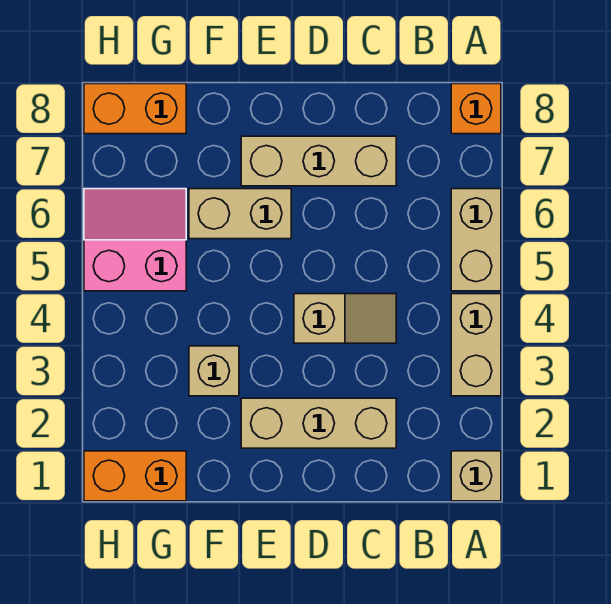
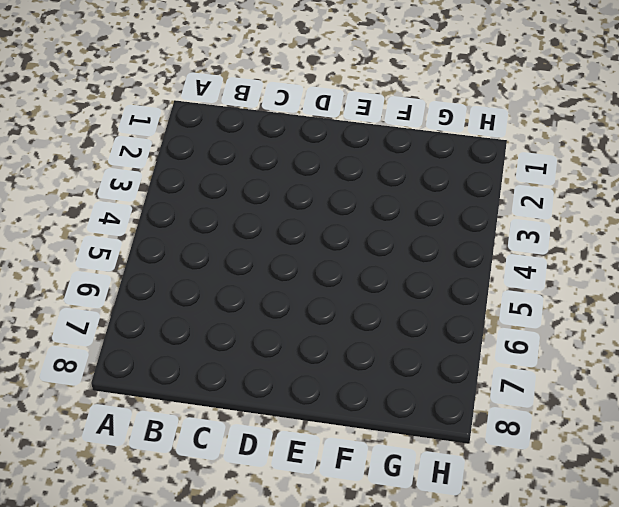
none -> tan 1x1 brick [451,451,501,501]
none -> tan 1x2 brick [451,294,501,396]
none -> tan 1x2 brick [451,189,501,291]

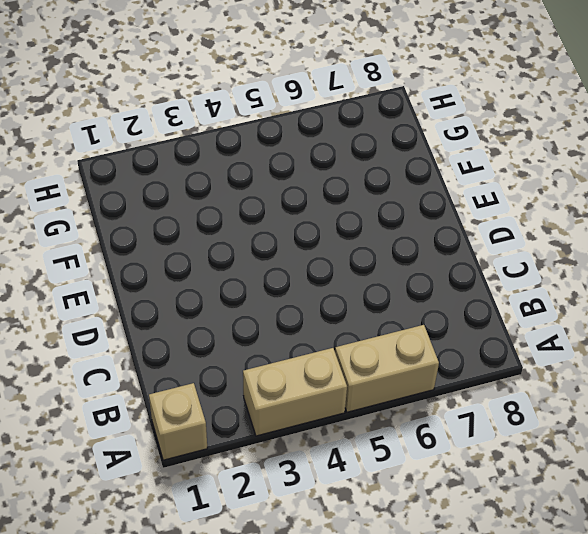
none -> orange 1x1 brick [451,84,501,134]
none -> tan 1x3 brick [241,398,396,448]
none -> tan 1x2 slope [294,294,396,343]

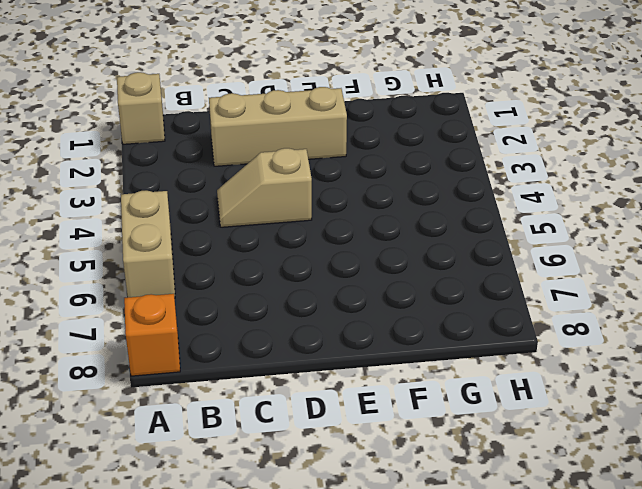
none -> tan 1x2 brick [451,294,501,396]
none -> tan 1x3 brick [241,136,396,186]
none -> tan 1x2 brick [189,189,291,239]

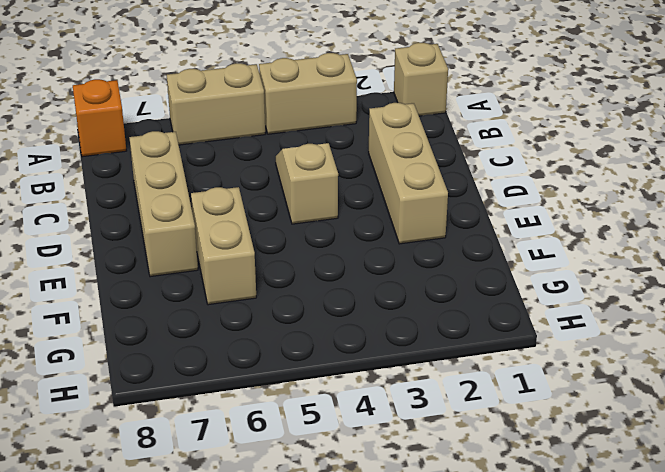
none -> tan 1x1 brick [189,346,239,396]
none -> orange 1x2 brick [84,451,186,501]
none -> pink 2x2 slope [84,189,186,291]

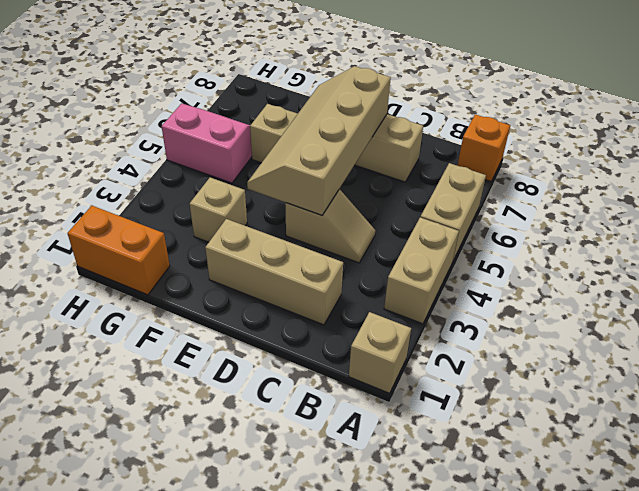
tan 2x4 slope [247,66,391,215] -> none
none -> orange 1x2 brick [84,84,186,134]

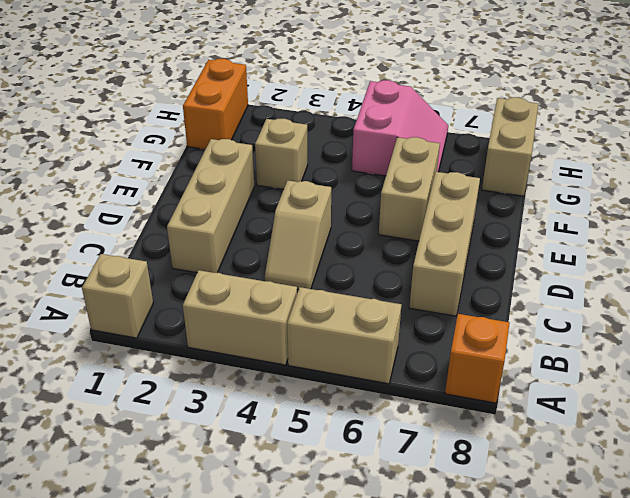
tan 1x2 brick [482,97,538,196] -> orange 1x2 brick [84,84,186,134]

